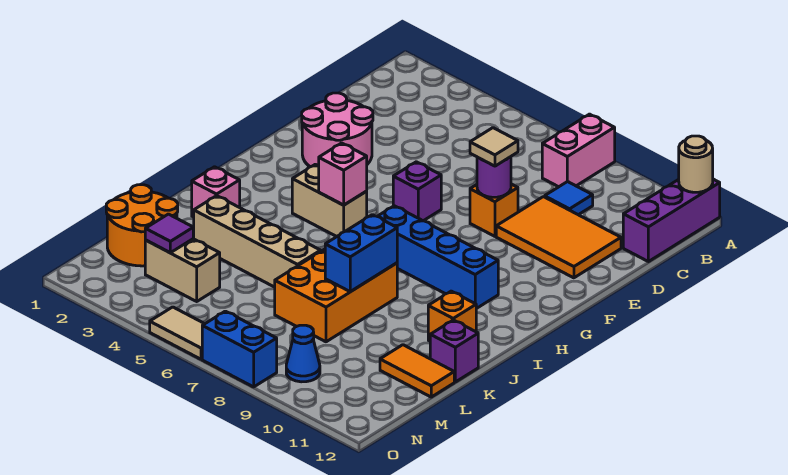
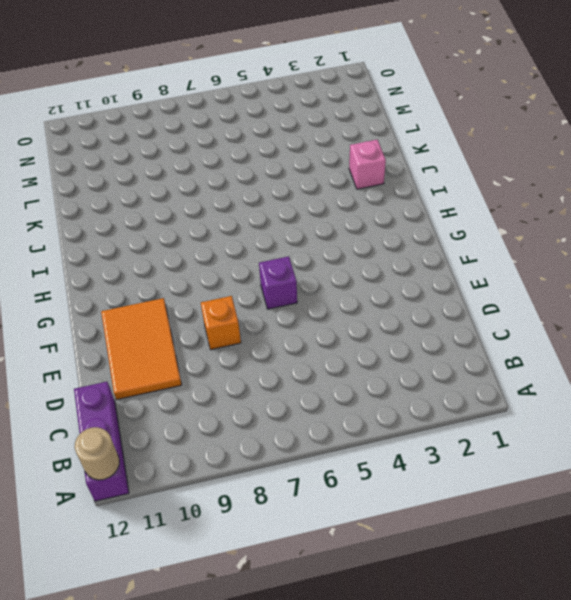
orange 2x3 tile [101,298,182,400] -> orange 2x3 tile turned to [496,197,621,278]
none -> pink 1x2 brick [542,114,615,187]
none -> blue 1x1 tile [545,181,593,215]
none -> pink 2x2 round brick [302,93,373,167]

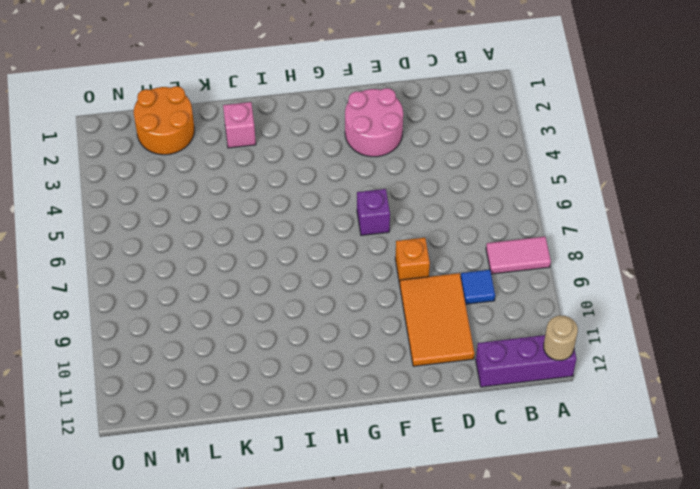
pink 1x2 tile [486,237,551,274] -> pink 1x2 brick [542,114,615,187]
none -> tan 1x2 brick [292,164,367,237]
none -> blue 1x4 brick [377,206,498,309]
none -> orange 2x3 brick [275,249,397,342]

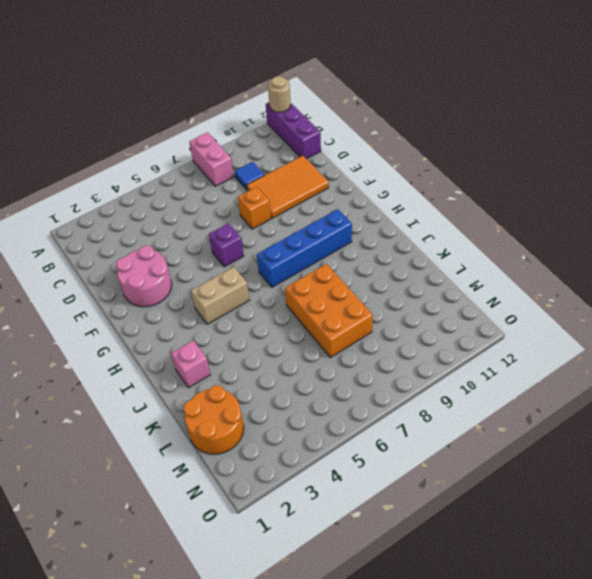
none -> orange 1x1 brick [428,291,476,341]
none -> tan 1x4 brick [193,196,321,287]
none -> purple 1x1 brick [430,320,478,382]

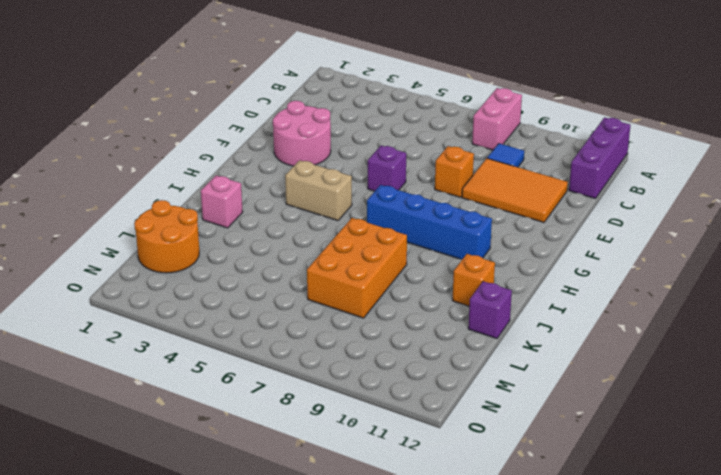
none -> tan 1x4 brick [193,196,321,287]
none -> orange 1x2 tile [380,345,454,397]
none -> tan 1x2 brick [145,239,220,301]

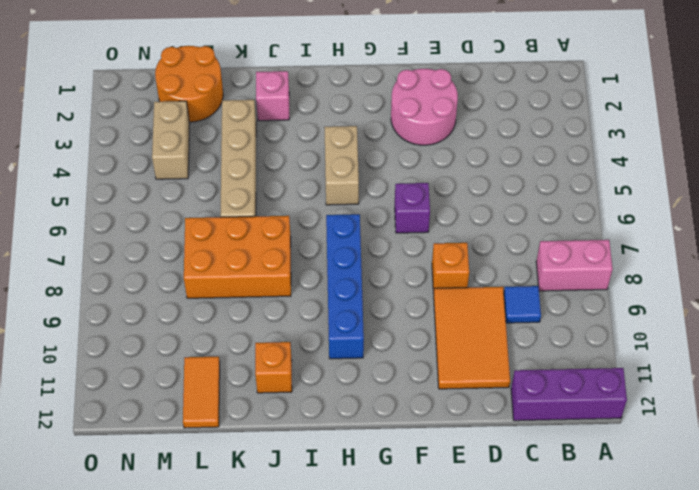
none -> purple 1x1 brick [430,320,478,382]
none -> blue 1x1 cone [286,325,320,382]
none -> tan 1x2 tile [150,307,204,359]

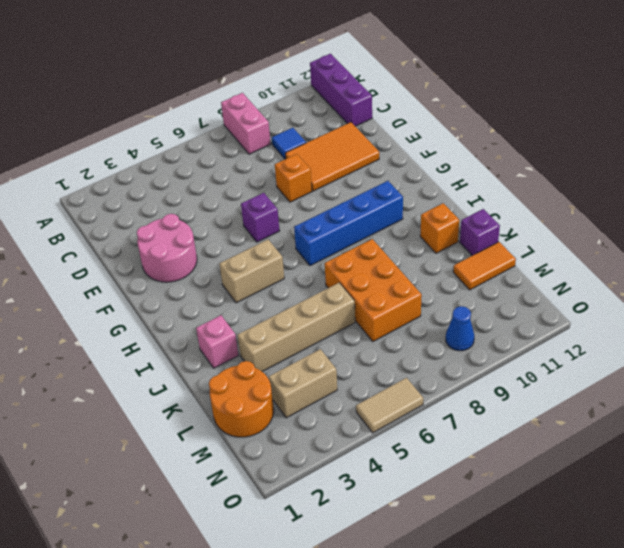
none -> blue 1x2 brick [202,311,277,387]
none -> tan 1x1 round brick [679,136,713,192]
none -> purple 1x1 round brick [477,157,511,197]

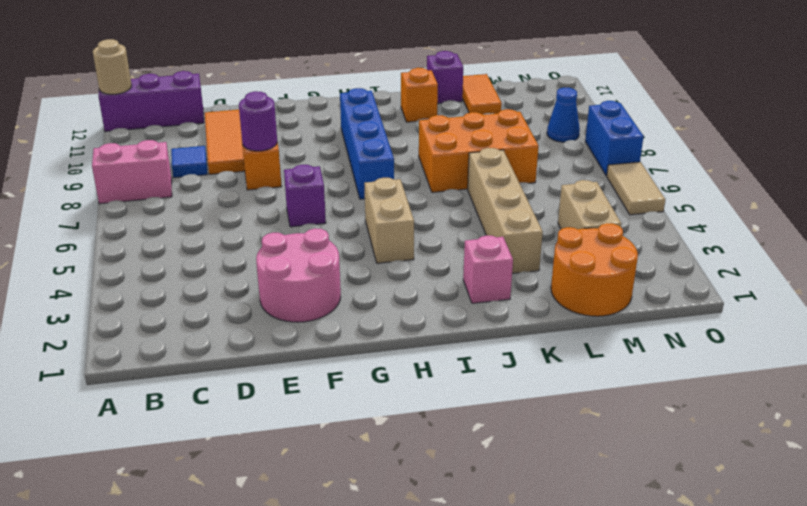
none -> pink 1x1 brick [319,143,367,205]
none -> blue 1x2 brick [325,215,397,292]
none -> purple 1x1 tile [145,214,193,253]

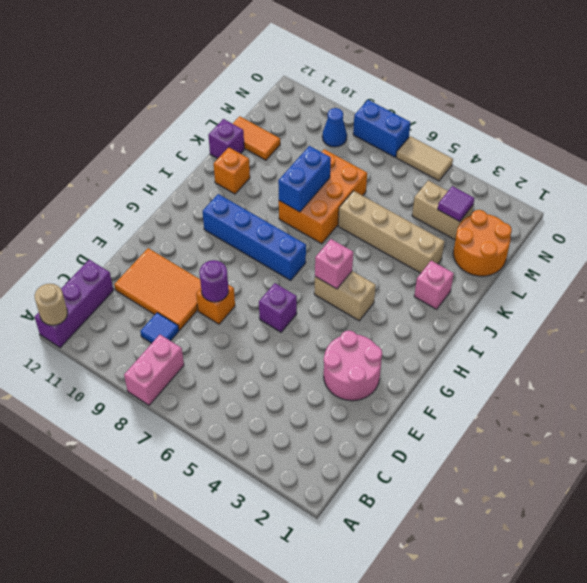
none -> tan 1x1 tile [470,128,518,166]

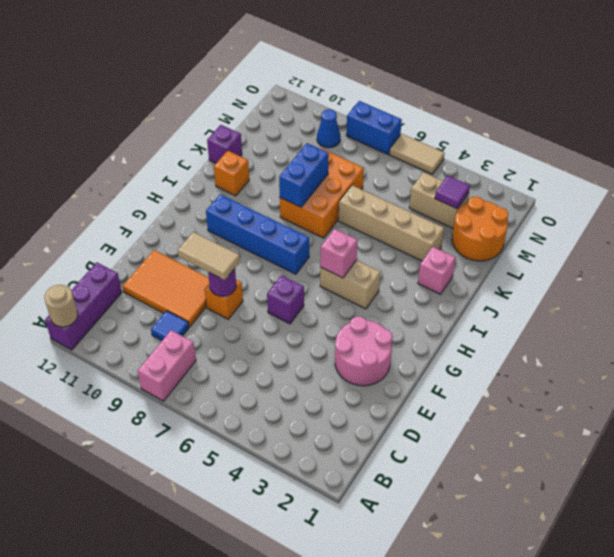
tan 1x2 tile [178,232,240,280] -> tan 1x1 tile [470,128,518,166]
none -> orange 1x2 tile [380,345,454,397]

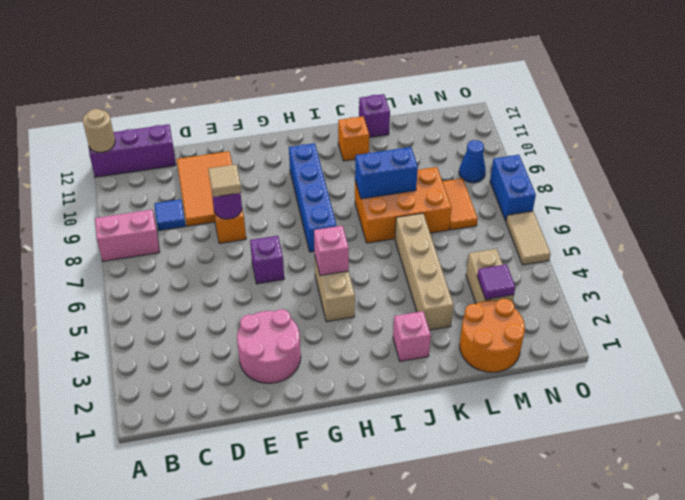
orange 1x2 tile [443,178,478,230] -> orange 1x2 tile moved to [380,345,454,397]

